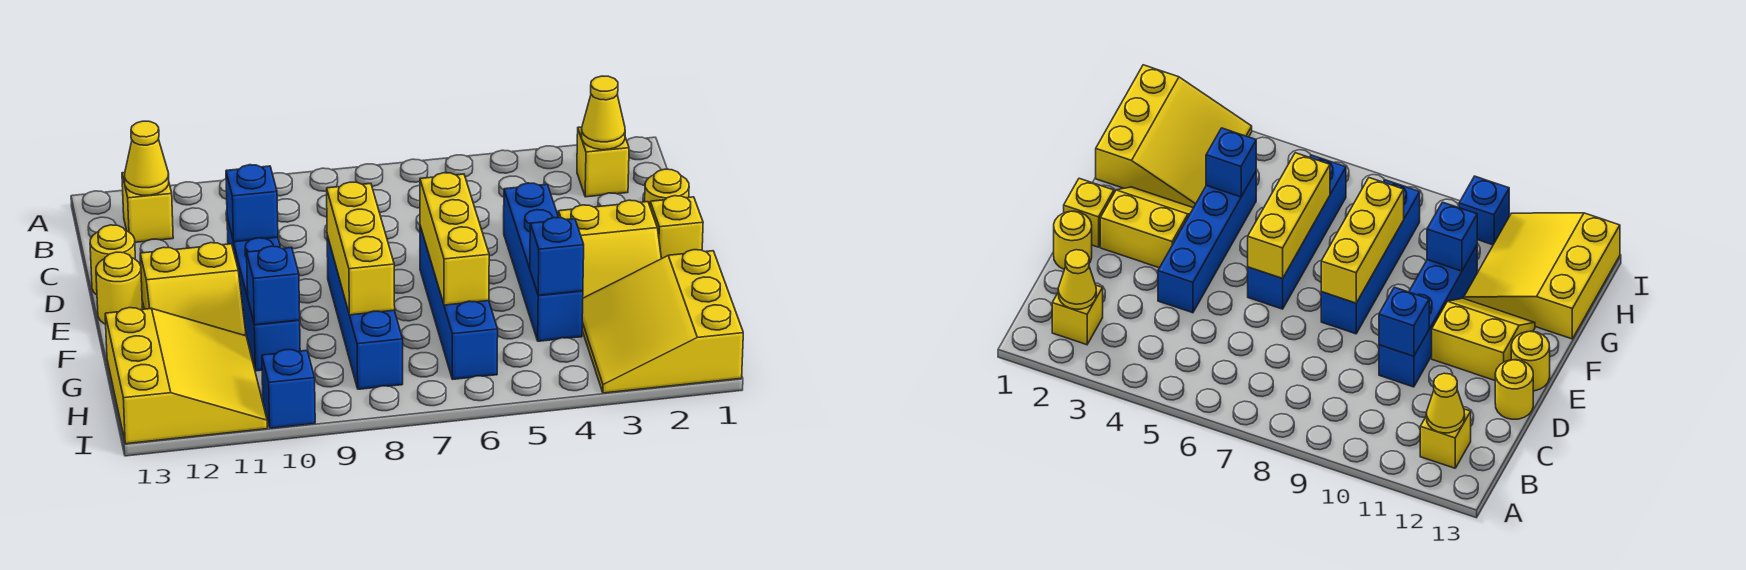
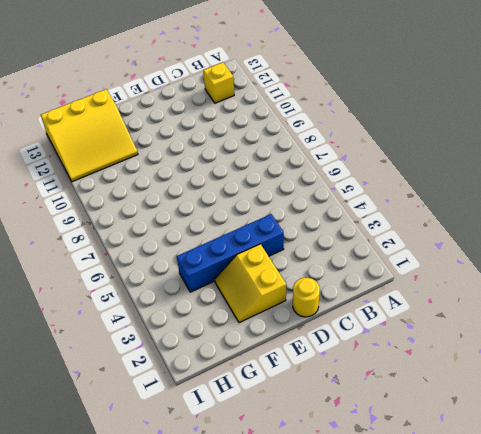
none -> yellow 1x1 brick [577,127,629,197]
none -> blue 1x4 brick [227,218,300,371]
none -> yellow 1x1 round brick [90,225,135,295]

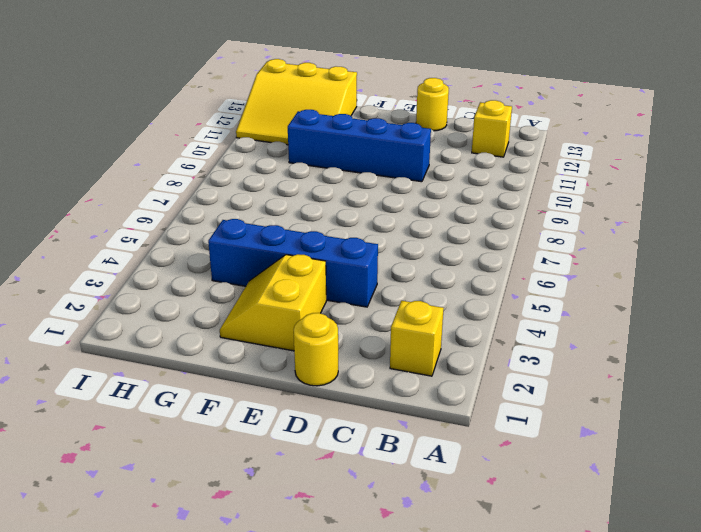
none -> yellow 1x1 brick [650,196,703,259]
none -> blue 1x4 brick [420,226,498,379]
none -> blue 1x4 brick [327,236,403,389]

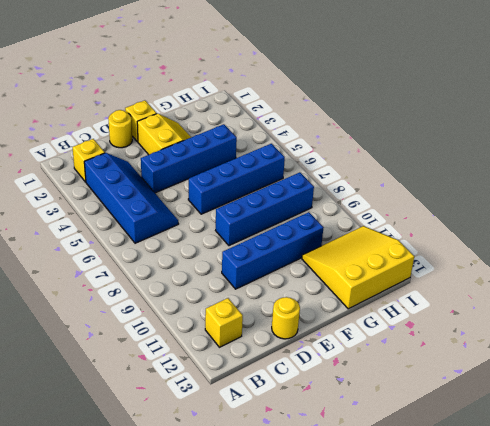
blue 2x4 slope [84,153,178,243] -> none
none -> yellow 2x2 slope [140,243,246,336]
none -> yellow 1x1 round brick [96,252,142,324]
none -> yellow 3x3 slope [582,250,743,393]

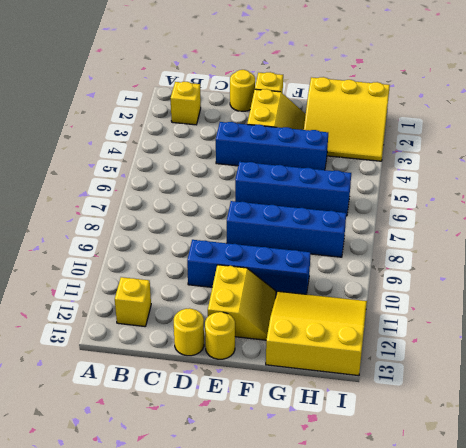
none -> blue 1x1 brick [262,350,315,428]
none -> yellow 1x1 cone [582,76,625,150]
none -> yellow 1x1 cone [124,121,169,195]

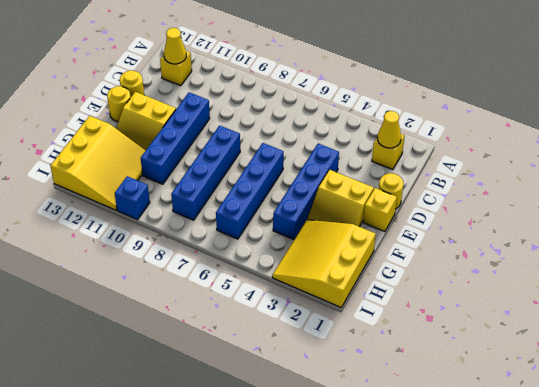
none -> blue 1x1 brick [226,165,278,242]
none -> yellow 1x3 brick [420,173,489,305]
none -> yellow 1x3 brick [327,182,395,315]

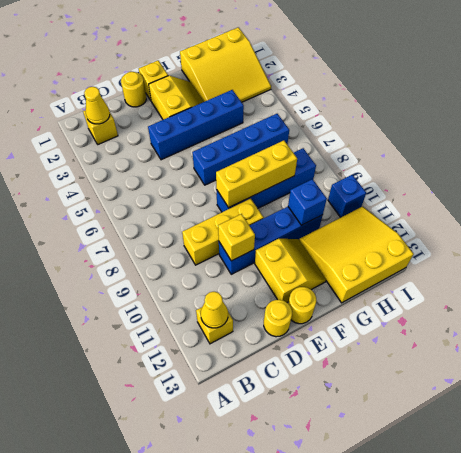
yellow 1x3 brick [182,198,264,265] -> yellow 1x3 brick moved to [420,173,489,305]
yellow 1x1 brick [218,214,255,261] -> blue 1x1 brick [226,165,278,242]
none -> blue 1x1 brick [530,217,584,295]

